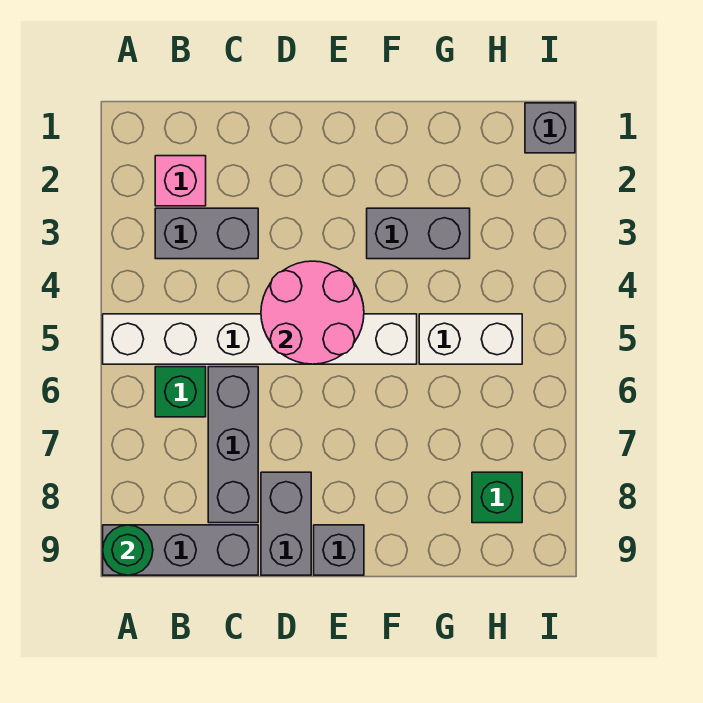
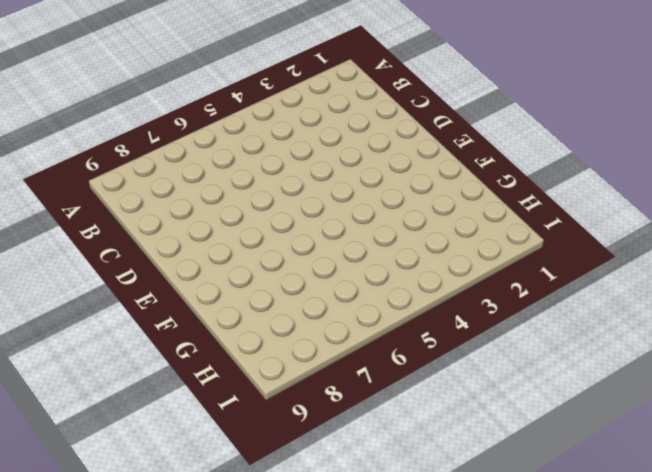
none -> white 1x6 brick [103,314,417,364]
none -> grey 1x3 brick [103,525,258,575]
none -> pink 1x1 brick [155,156,206,206]

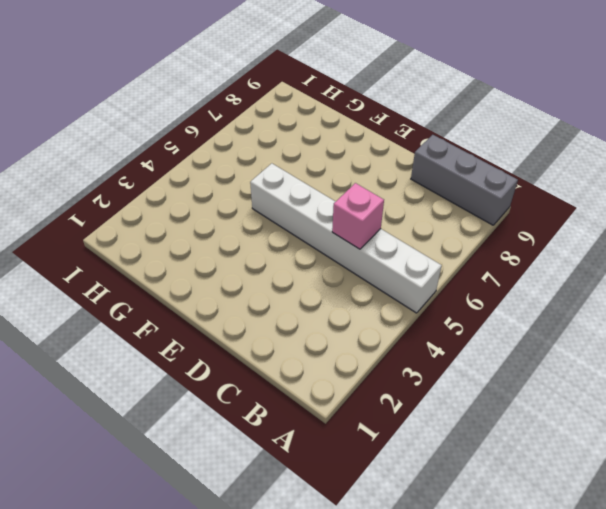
pink 1x1 brick [332,183,384,249] -> pink 1x1 brick moved to [155,156,206,206]
none -> grey 1x2 brick [155,208,258,259]
none -> green 1x1 brick [155,367,206,417]
none -> grey 1x3 brick [208,367,258,523]

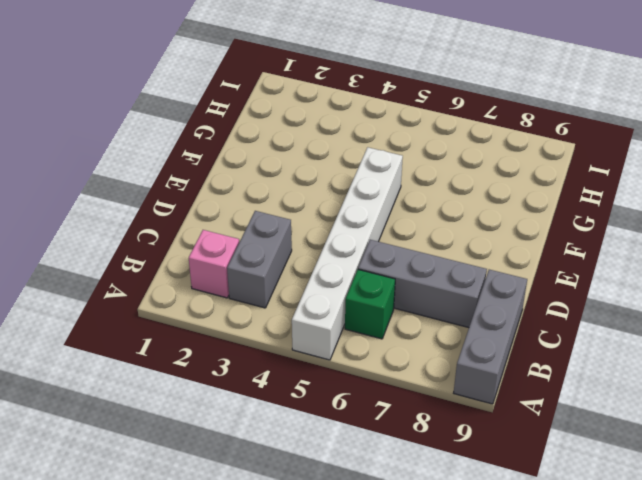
none -> grey 1x2 brick [261,472,311,575]
none -> grey 1x1 brick [314,525,364,575]
none -> grey 1x2 brick [367,208,470,259]

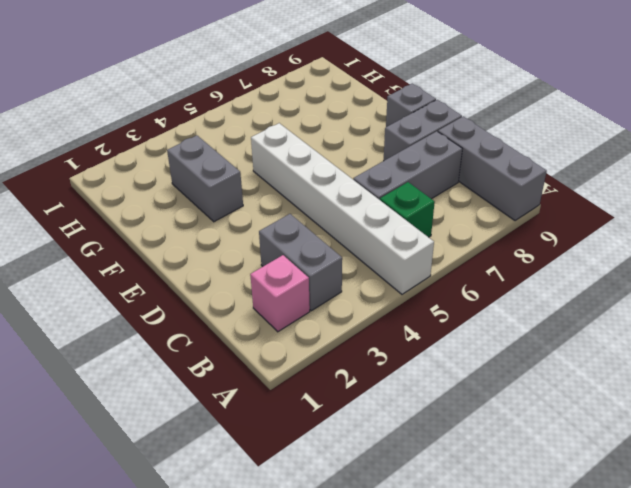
none -> white 1x2 brick [419,314,522,364]
none -> green 1x1 brick [472,472,522,523]
none -> grey 1x1 brick [525,103,575,153]

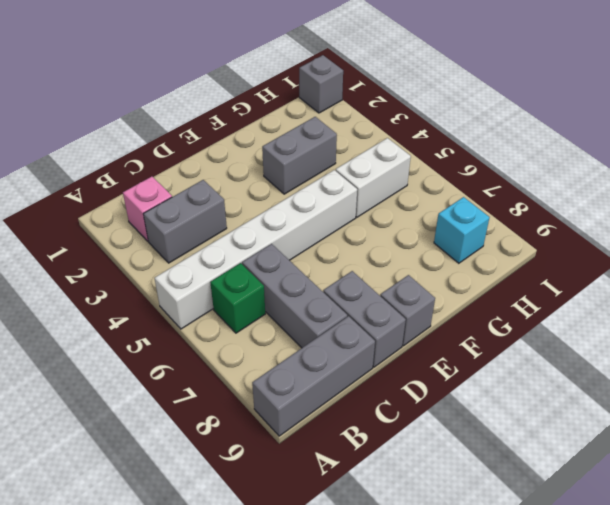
cyan 1x1 brick [434,197,489,263] -> green 1x1 brick [472,472,522,523]
none -> green 1x1 round brick [103,525,153,575]
none -> pink 2x2 round brick [261,261,364,364]

